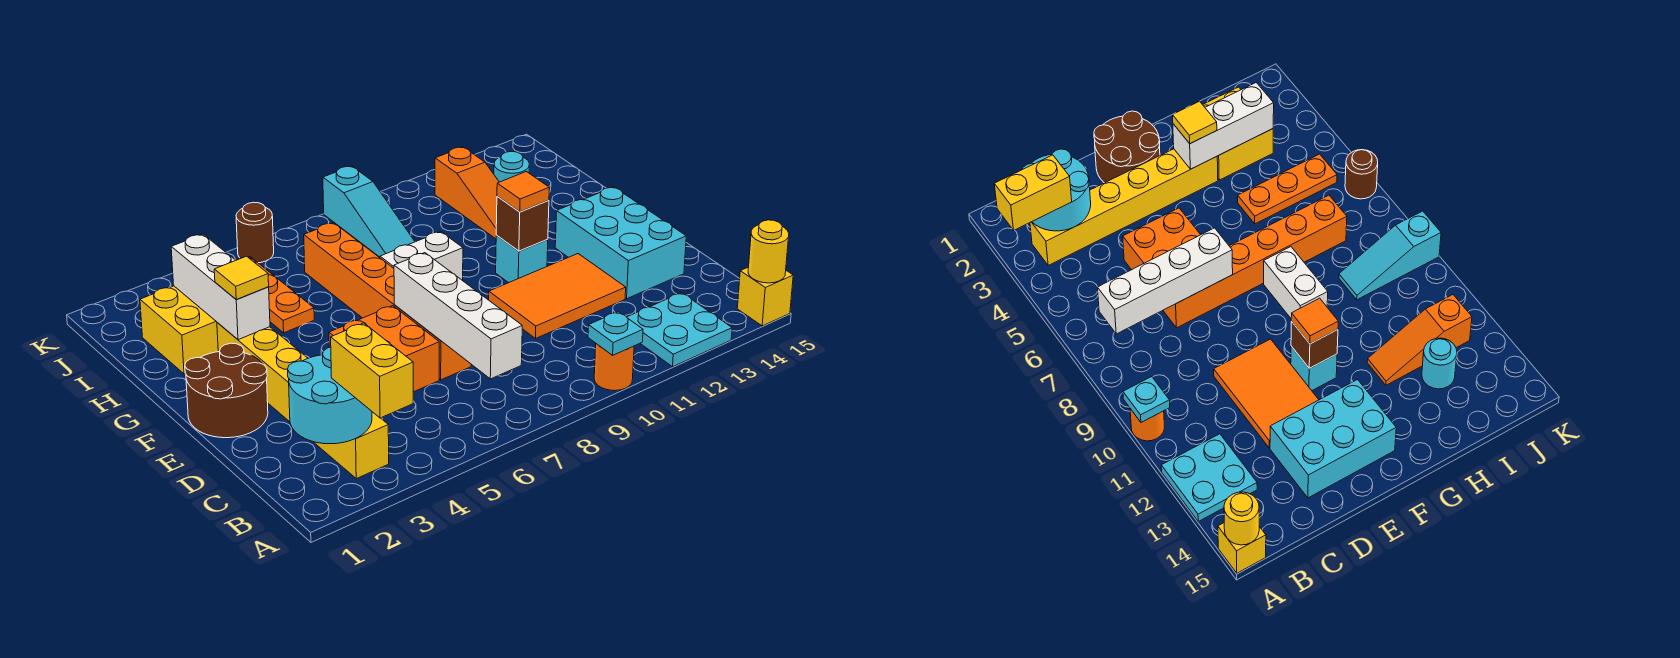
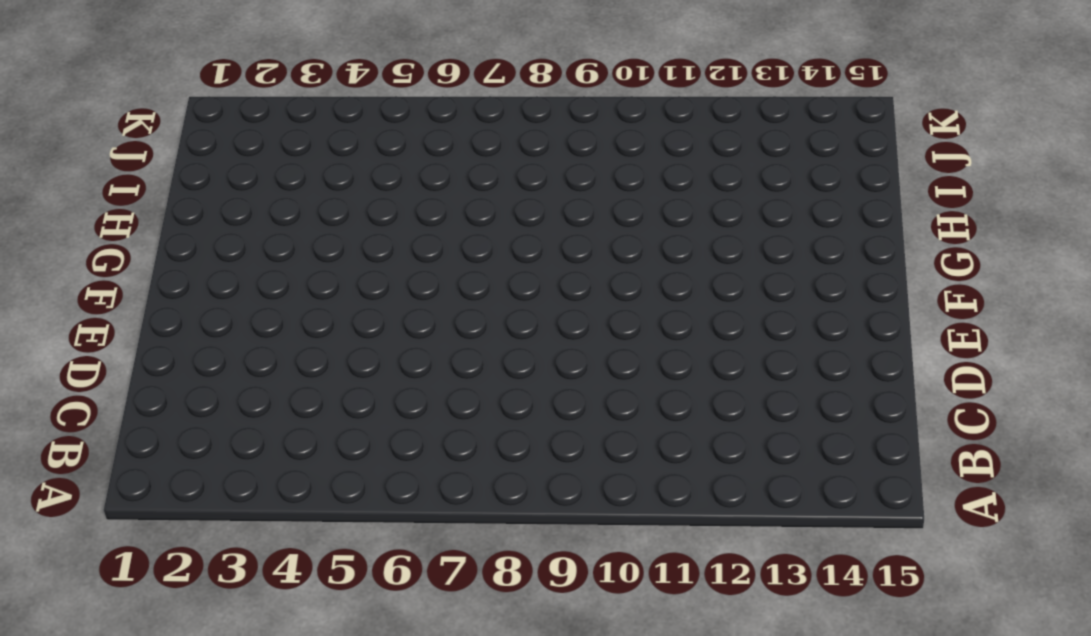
none -> orange 1x1 round brick [594,344,634,391]
none -> cyan 2x2 plate [627,293,732,367]
none -> yellow 1x1 brick [737,267,793,326]

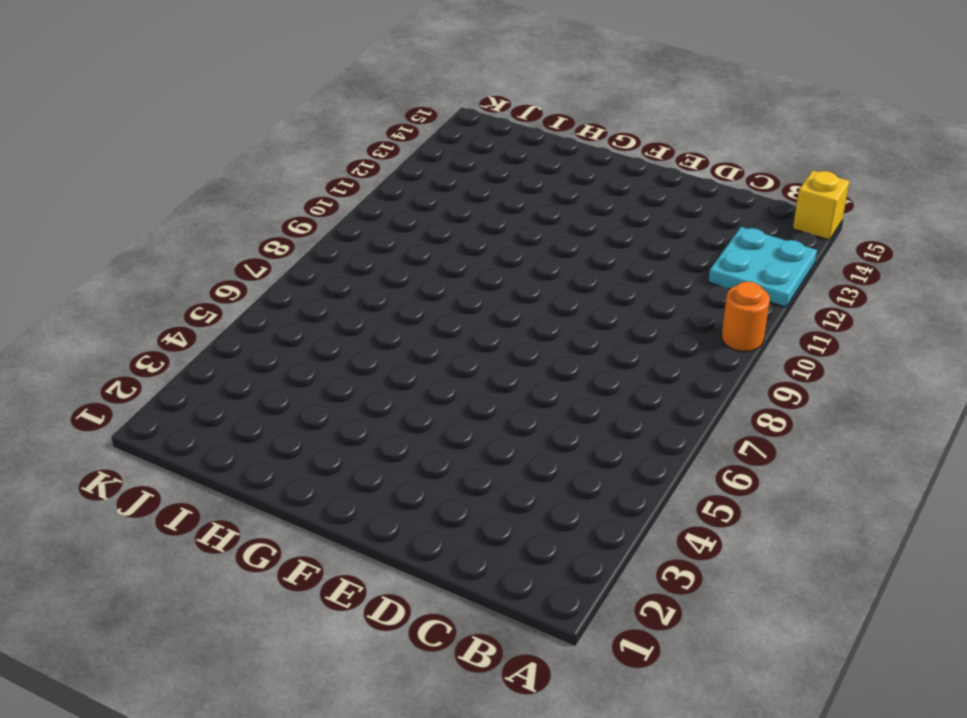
none -> yellow 1x6 brick [217,323,389,479]
none -> orange 2x2 brick [329,306,439,392]
none -> orange 1x6 brick [304,223,471,380]

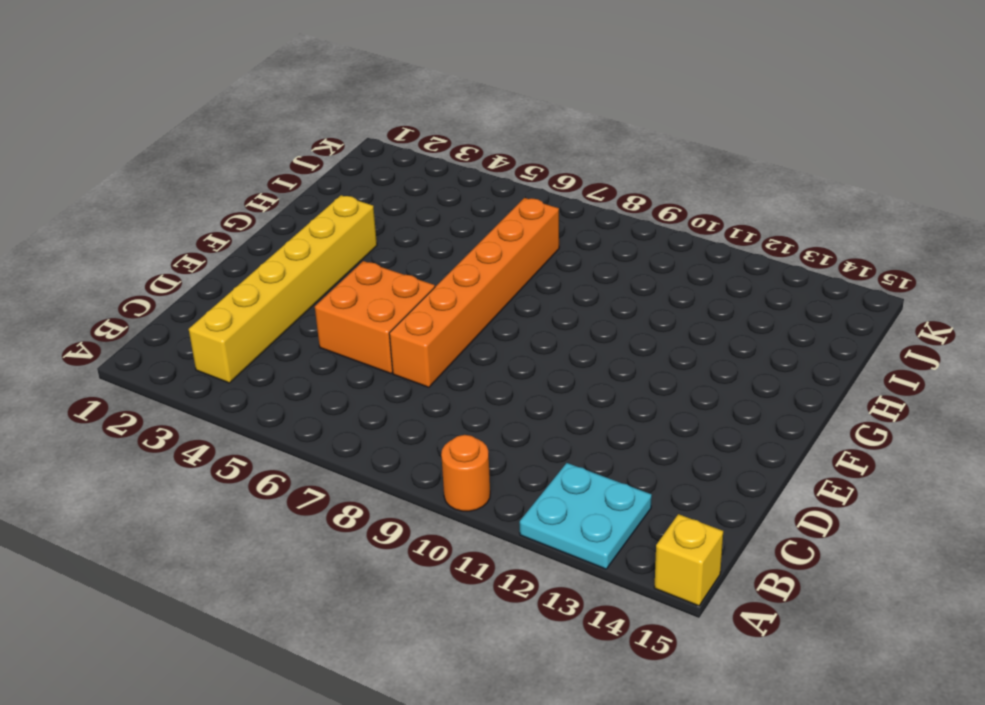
none -> orange 2x3 tile [489,254,626,339]
none -> cyan 2x3 brick [555,187,686,299]
none -> brown 2x2 round brick [185,343,268,438]

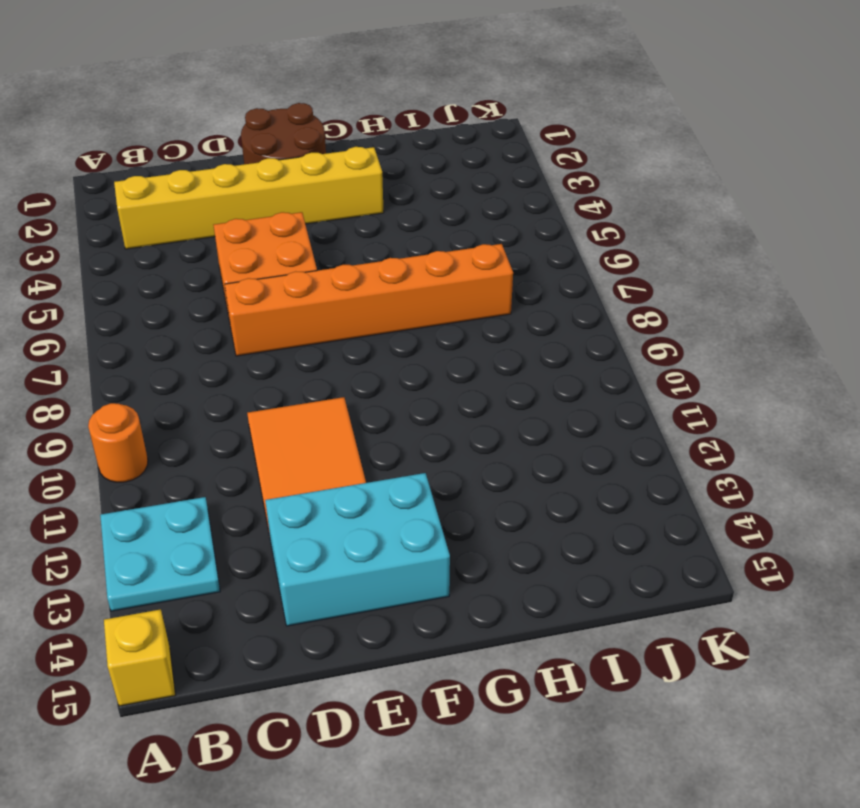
none -> cyan 1x1 brick [496,236,548,283]
none -> white 1x2 brick [380,232,463,281]
none -> yellow 2x2 brick [140,286,218,374]

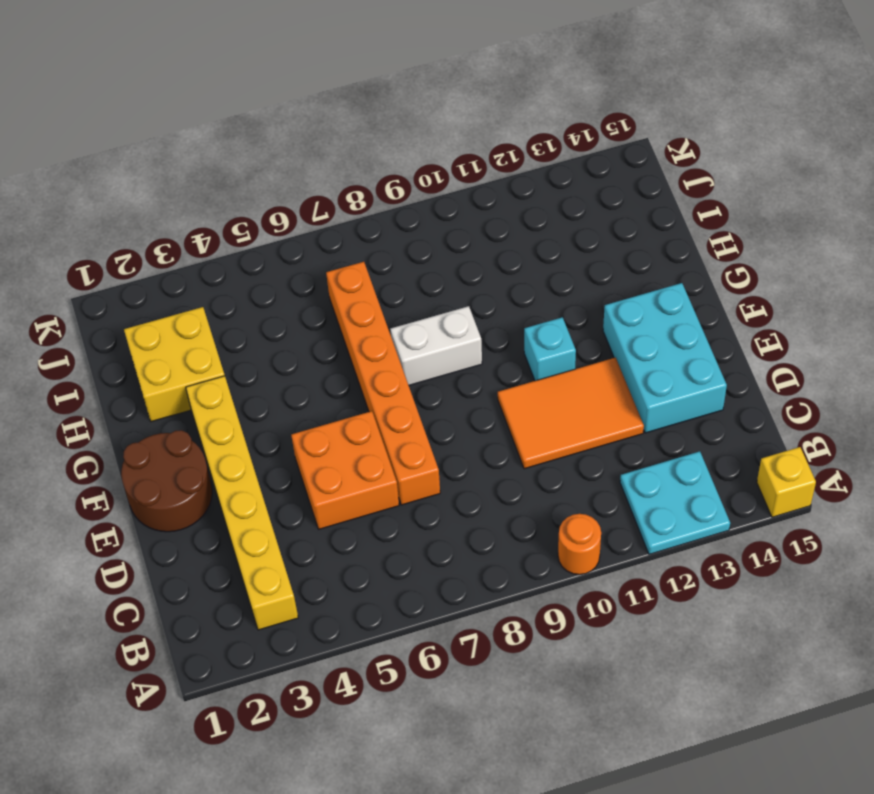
none -> orange 1x3 plate [237,256,314,333]
none -> orange 1x3 slope [435,147,499,239]
none -> cyan 1x3 slope [323,166,415,257]

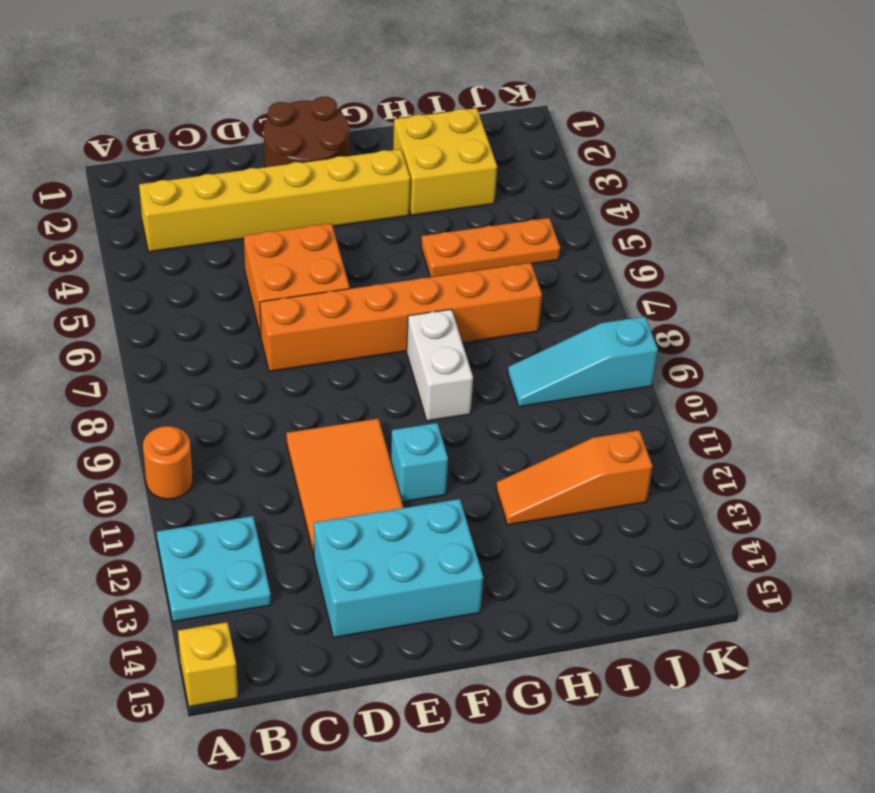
none -> cyan 1x1 round brick [494,152,529,182]
none -> brown 1x1 round brick [236,202,274,263]
none -> cyan 1x1 plate [588,312,643,355]

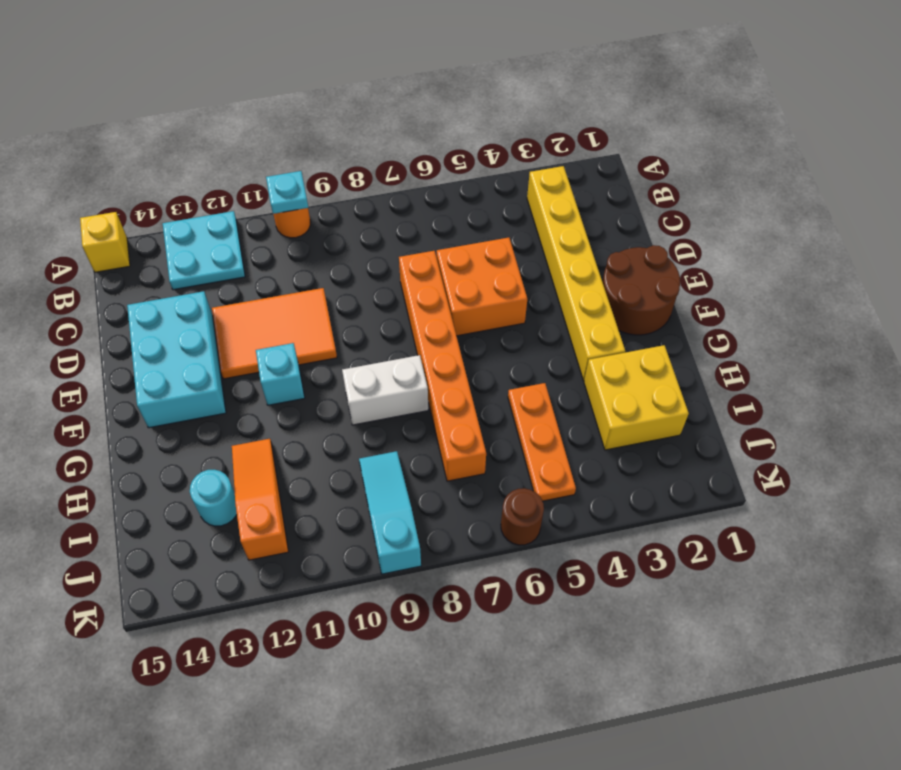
none -> yellow 1x1 round brick [748,220,789,283]
none -> cyan 2x2 round brick [288,347,372,444]
none -> white 1x4 brick [394,253,522,379]

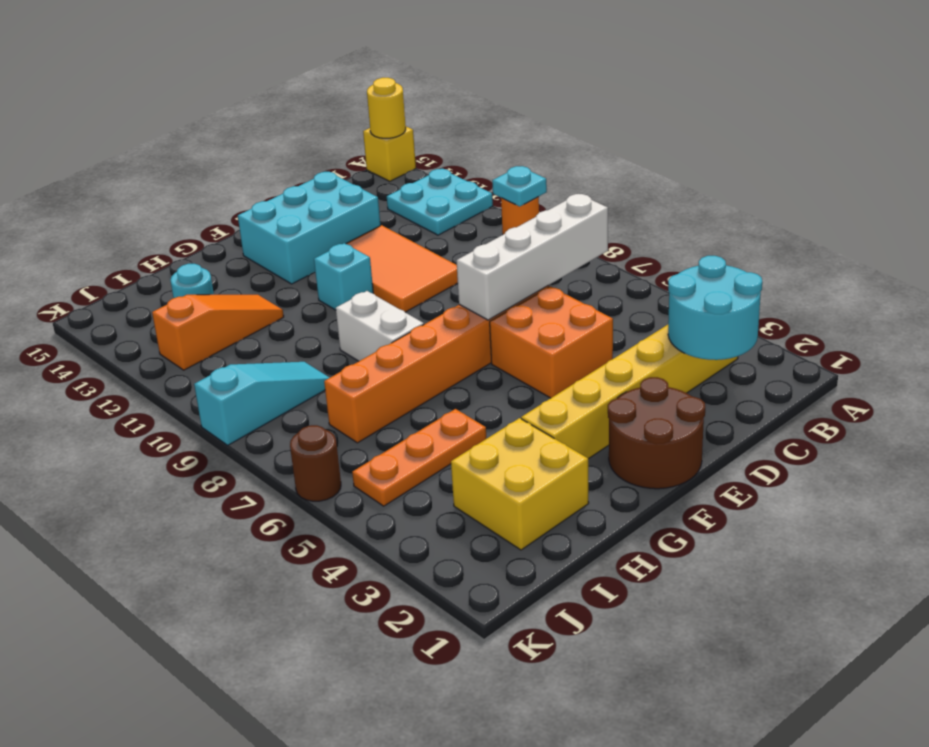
none -> brown 1x1 brick [496,196,549,251]
none -> white 1x3 brick [171,234,270,340]
none -> yellow 1x2 brick [331,323,413,418]

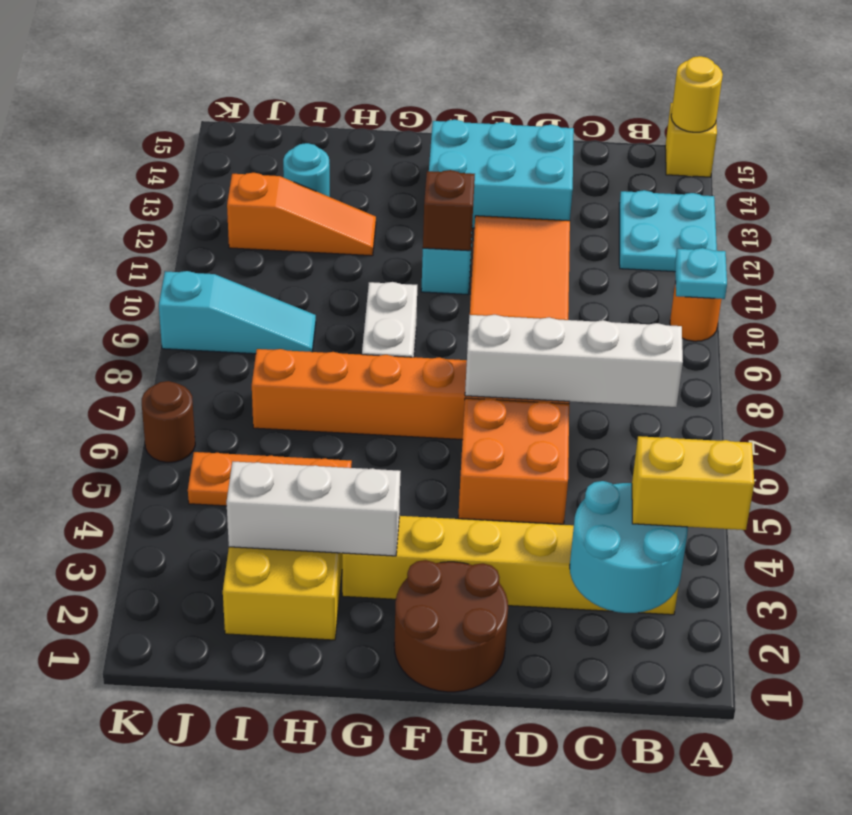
none -> orange 1x1 tile [497,172,549,212]
none -> yellow 1x1 tile [214,256,269,299]

